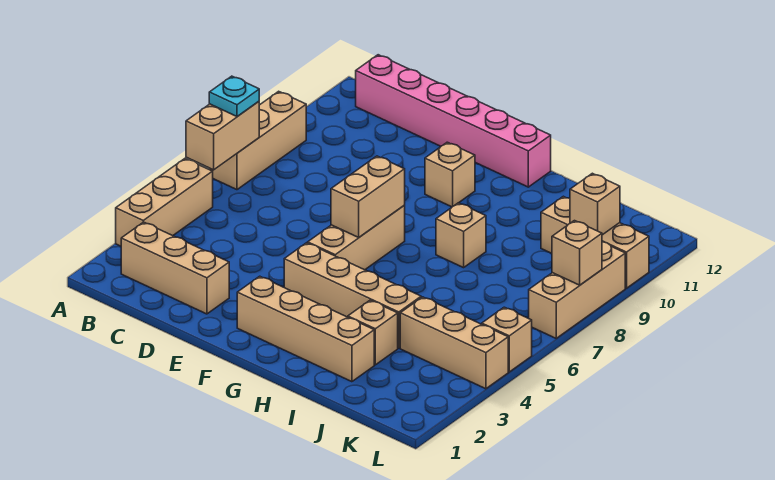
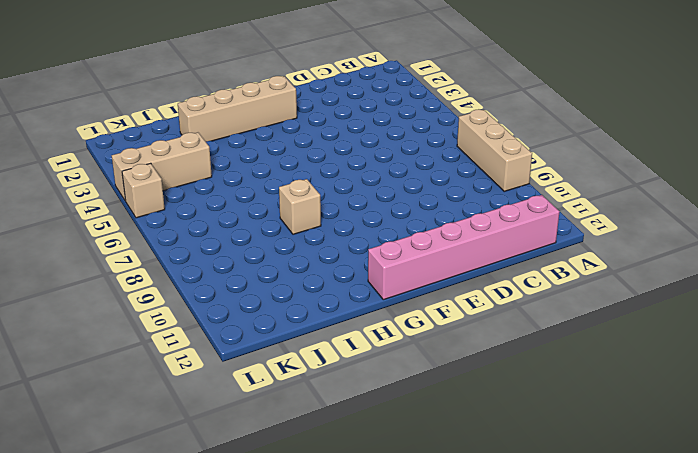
none -> tan 1x3 brick [116,159,213,246]
none -> tan 1x3 brick [121,222,229,314]
none -> tan 1x4 brick [284,243,421,348]

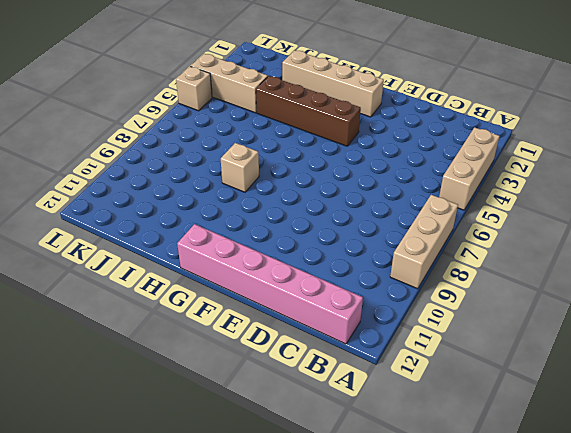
brown 1x4 brick [256,76,361,146] -> tan 1x4 brick [284,243,421,348]
none -> tan 1x3 brick [121,222,229,314]
none -> tan 1x3 brick [308,206,405,270]
none -> tan 1x1 brick [425,142,475,207]

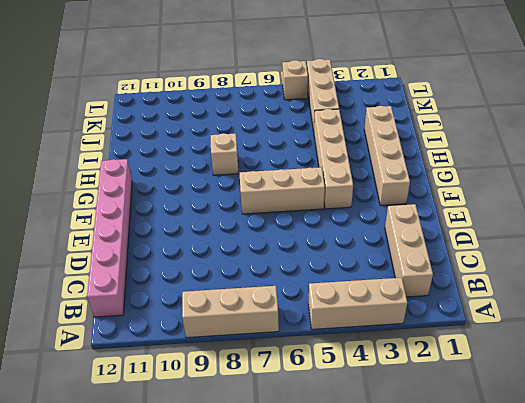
none -> tan 1x1 brick [425,142,475,207]
none -> tan 1x1 brick [348,300,398,365]
none -> tan 1x3 brick [541,196,649,288]

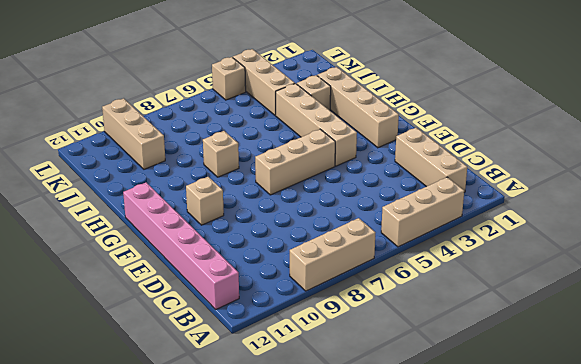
none -> tan 1x3 brick [529,242,625,338]
none -> tan 1x2 brick [186,102,259,170]
none -> tan 1x2 brick [331,156,405,237]

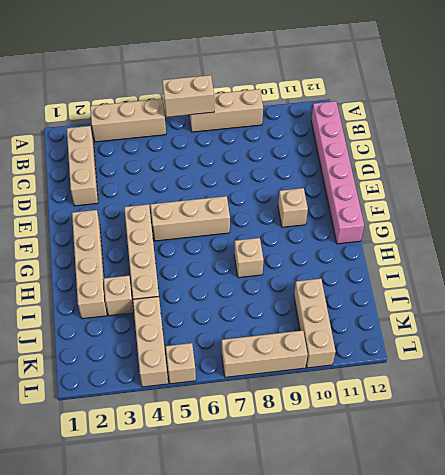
none -> tan 1x2 brick [331,156,405,237]
none -> tan 1x1 brick [570,173,620,235]
none -> tan 1x1 brick [552,221,602,285]

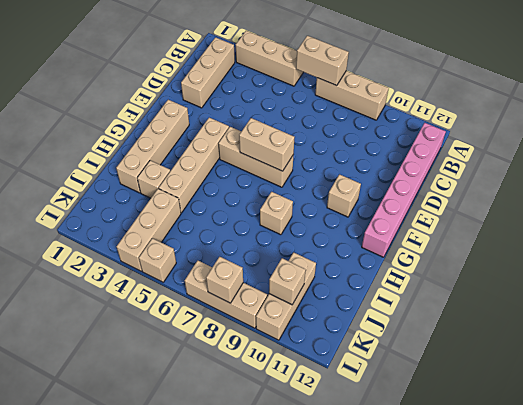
none -> cyan 1x1 plate [209,76,259,117]

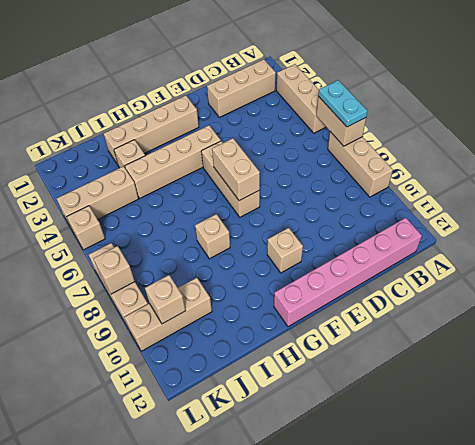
cyan 1x2 plate [318,80,368,127] -> cyan 1x1 plate [209,76,259,117]

